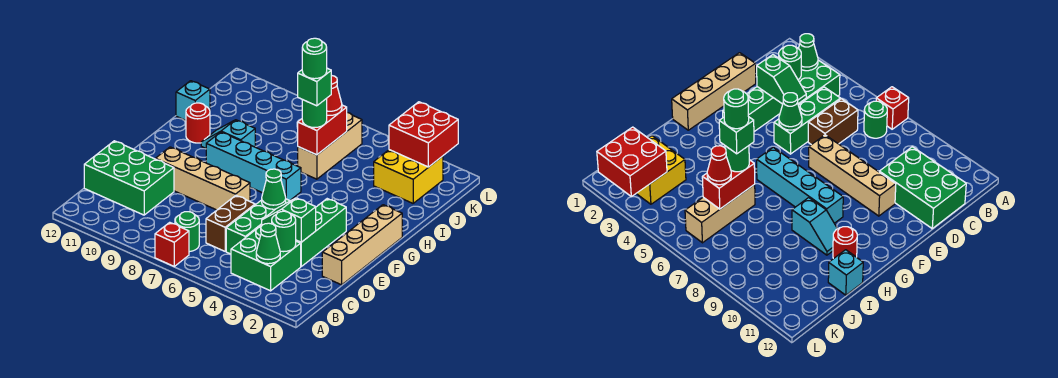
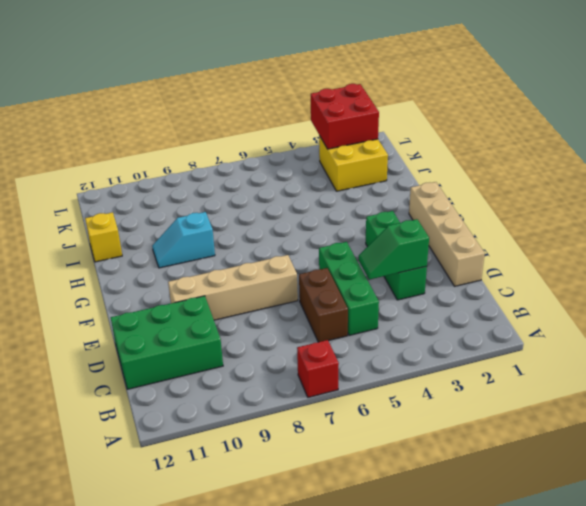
yellow 1x1 brick [85,212,122,262] -> cyan 1x1 brick [176,81,210,120]
none -> green 2x2 brick [231,226,301,291]
none -> green 1x1 round brick [175,212,199,252]
none -> cyan 1x4 brick [206,132,301,200]

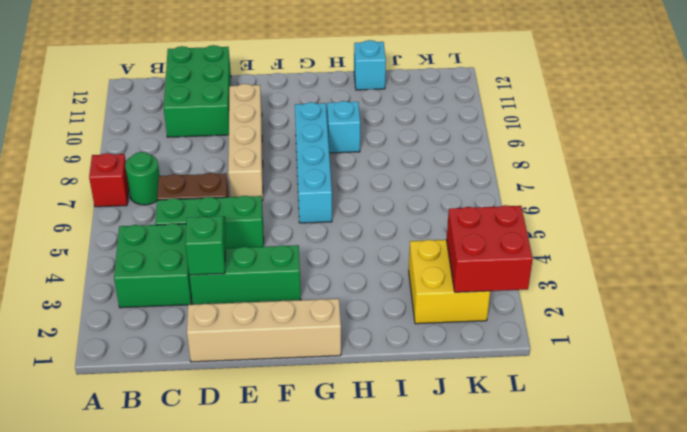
none -> red 1x1 round brick [186,103,210,143]
none -> tan 1x3 brick [298,113,362,179]
none -> green 1x1 cone [256,223,280,264]

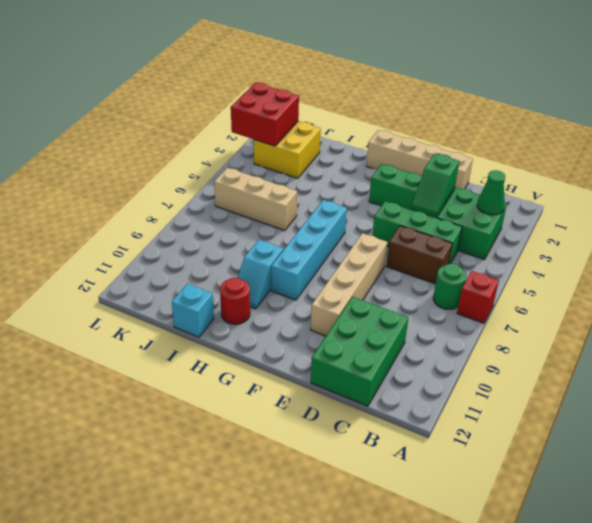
none -> green 1x1 round brick [272,211,296,252]
none -> green 1x1 cone [262,169,286,209]
none -> red 1x2 brick [298,105,347,155]

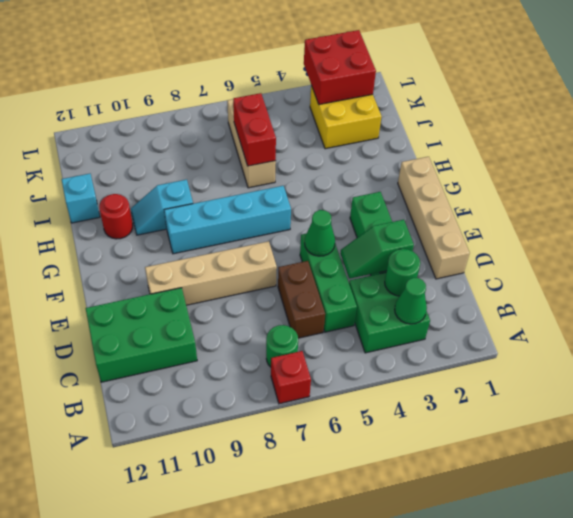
none -> green 1x1 round brick [302,98,327,128]
none -> red 1x1 cone [327,75,342,115]
none -> green 1x1 brick [298,68,331,106]

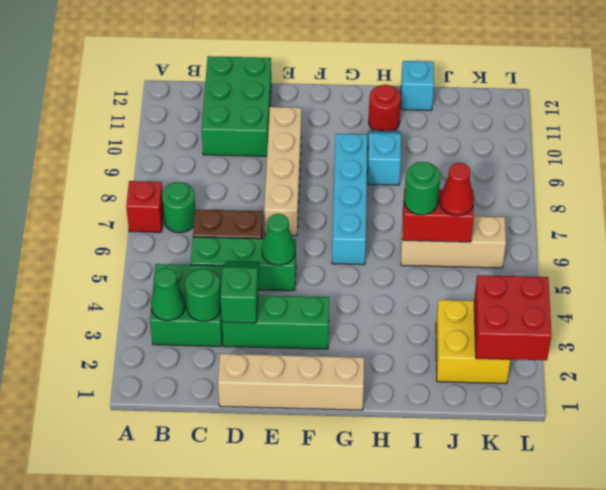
none -> green 1x1 brick [298,68,331,106]
none -> green 1x1 round brick [302,38,327,79]

